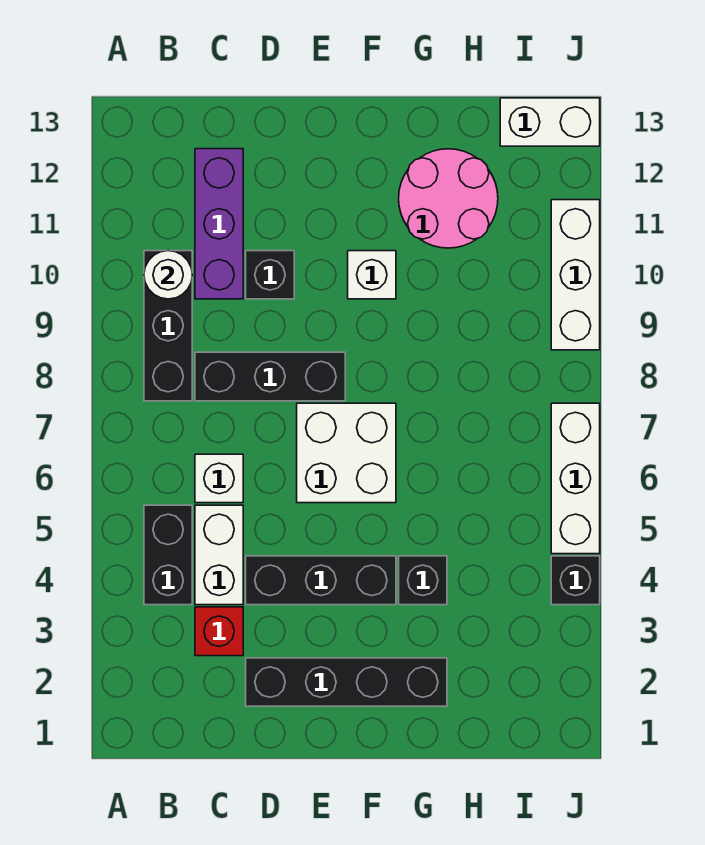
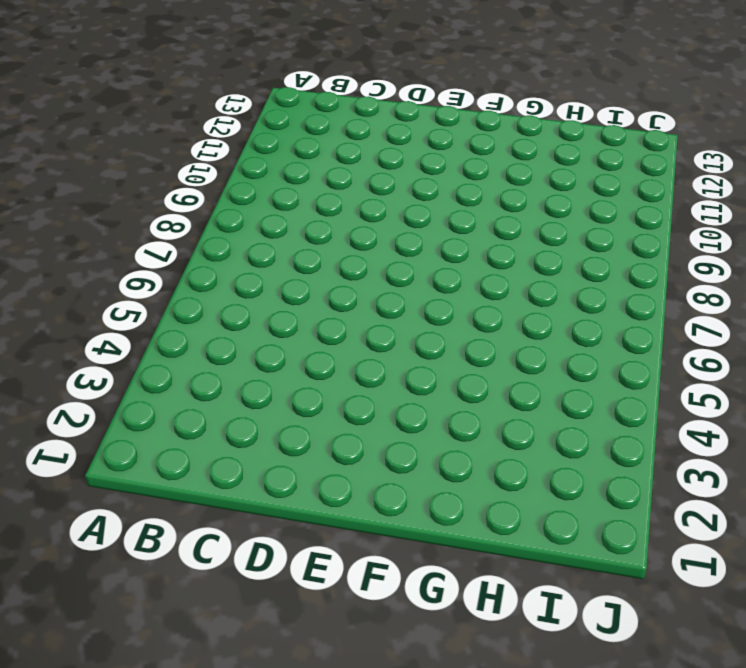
none -> black 1x2 brick [144,505,192,605]
none -> black 1x3 brick [144,251,192,401]
none -> red 1x1 brick [195,607,243,656]

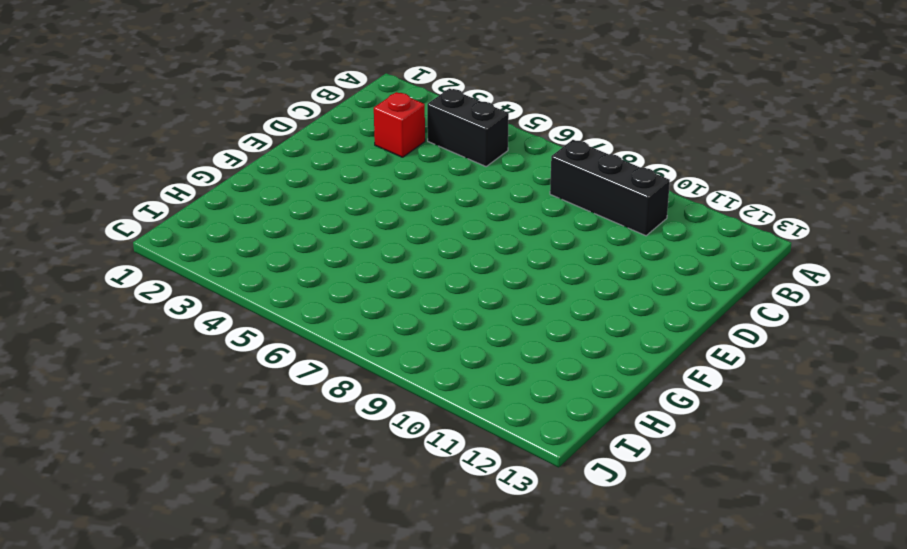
none -> white 1x2 brick [195,505,243,605]
none -> white 1x1 brick [195,454,243,503]
none -> black 1x3 brick [195,352,345,401]

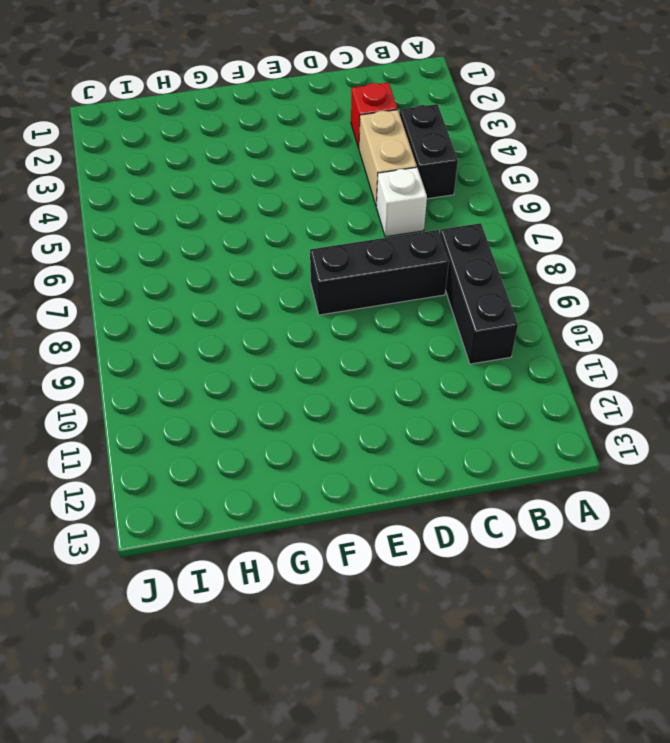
tan 1x2 brick [359,110,417,206] -> white 1x2 brick [195,505,243,605]
none -> purple 1x3 brick [195,149,243,299]
none -> black 1x4 brick [246,658,447,706]
none -> black 1x3 brick [246,556,396,605]

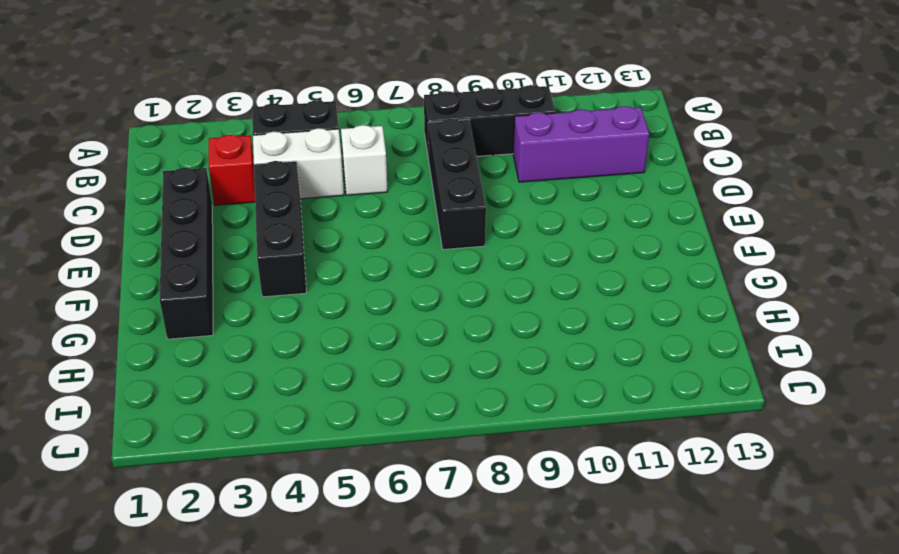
none -> black 1x1 brick [246,251,294,299]
none -> white 2x2 brick [297,403,396,503]
none -> white 1x1 brick [348,251,396,299]

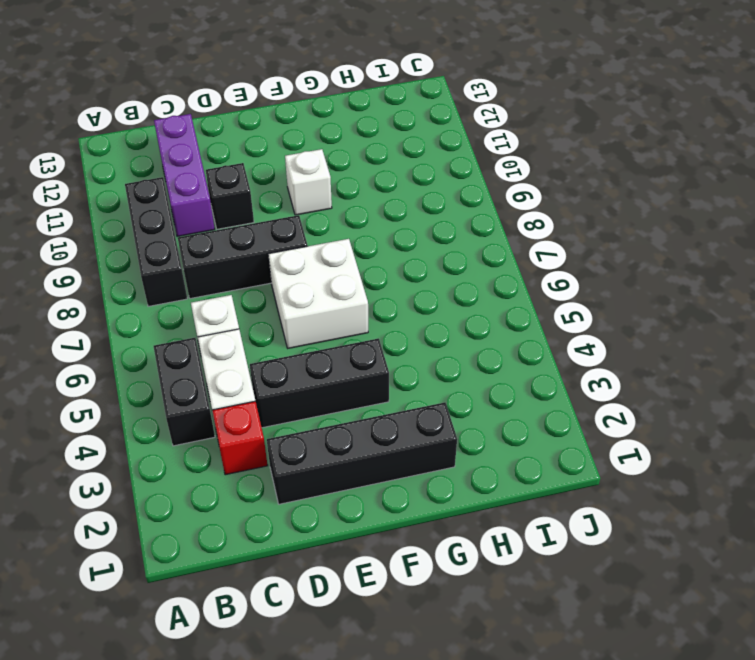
none -> black 1x1 brick [399,556,447,605]
none -> pink 2x2 round brick [399,149,498,248]
none -> white 1x2 brick [500,98,600,146]

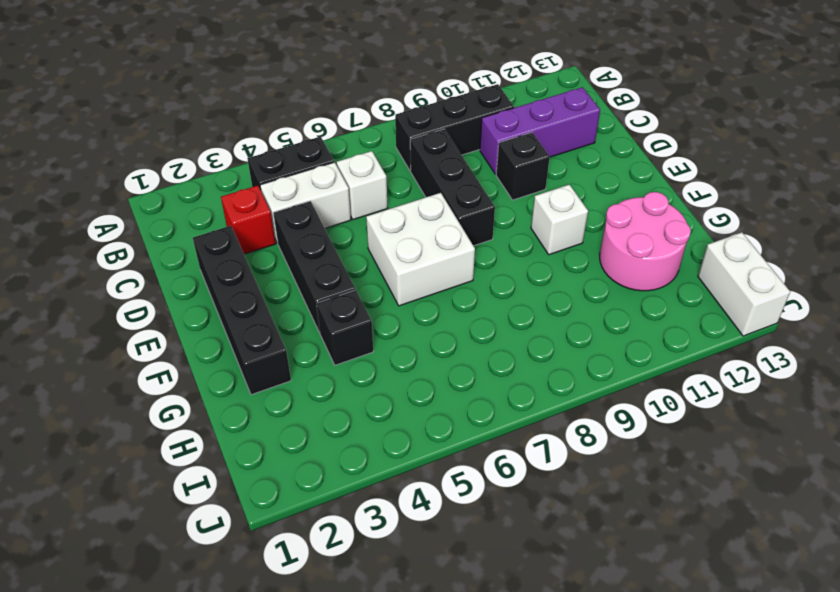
none -> black 1x1 brick [551,556,600,605]
none -> white 1x3 brick [551,403,600,554]
none -> white 1x3 brick [551,200,600,350]

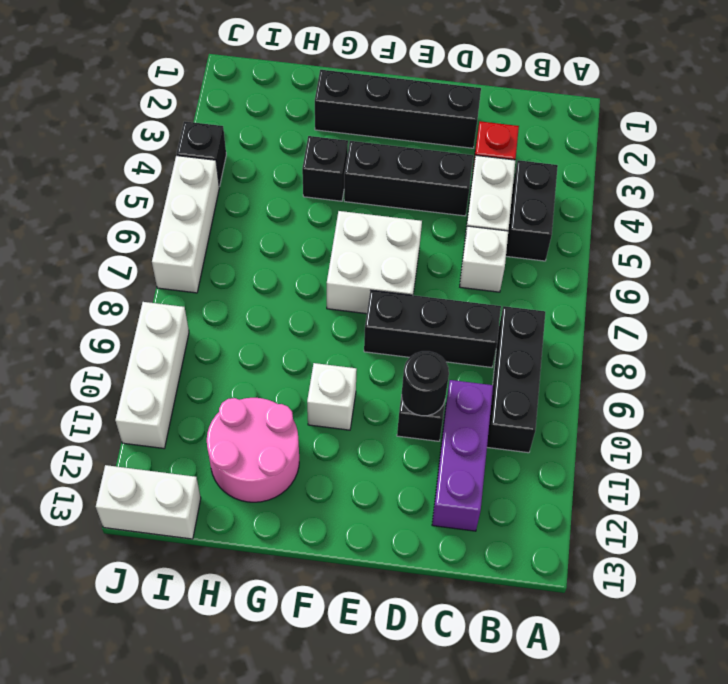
black 1x1 round brick [402,351,449,416] -> none
none -> white 1x1 round brick [144,251,192,299]

